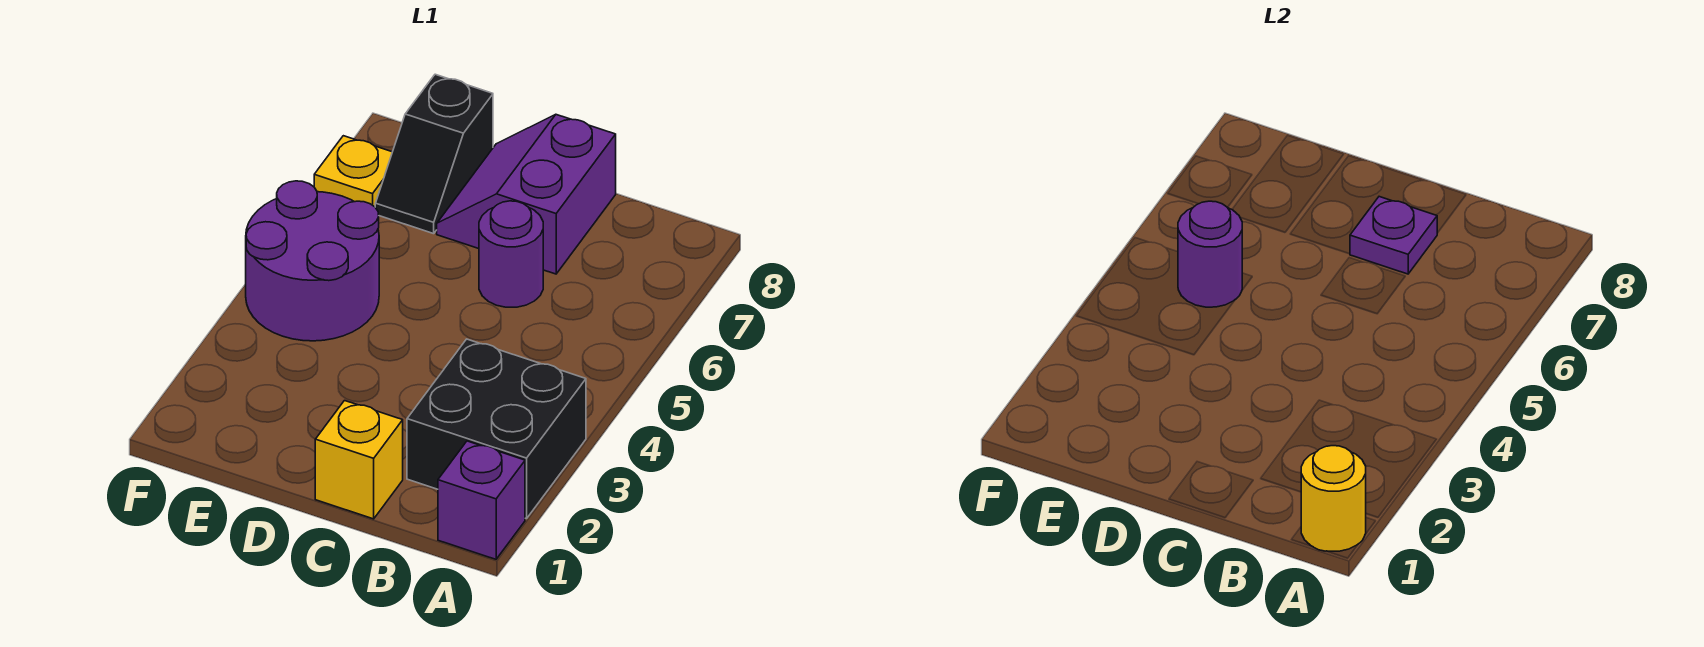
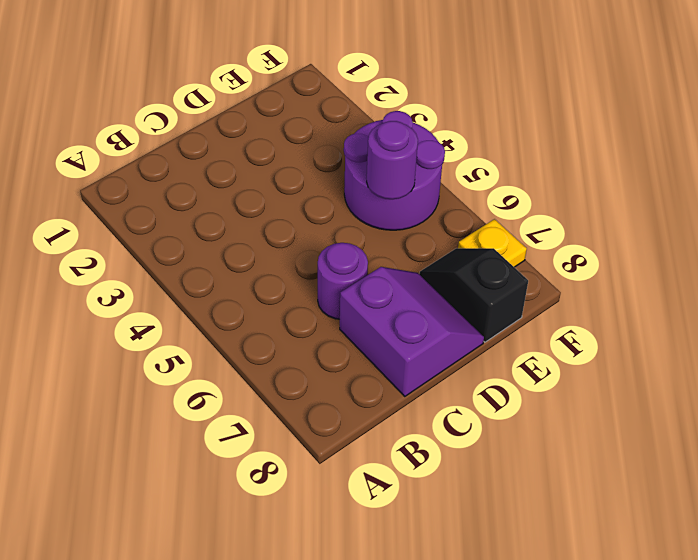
none -> purple 1x1 brick [438,441,525,559]
none -> black 2x2 brick [407,339,586,519]

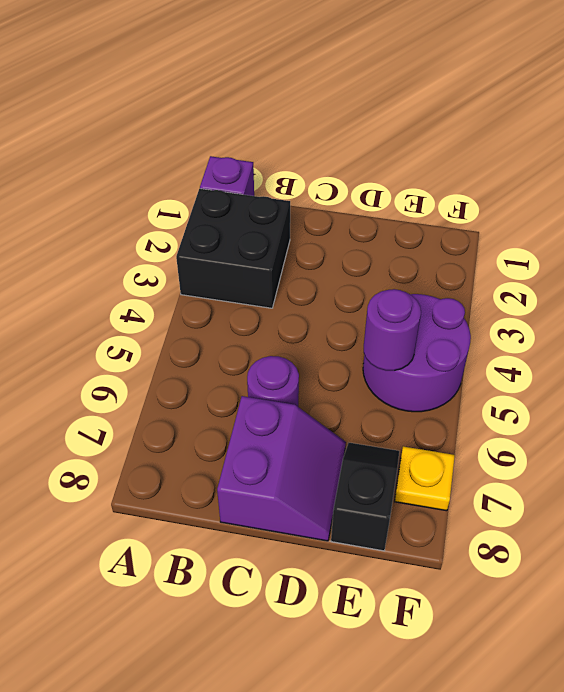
none -> yellow 1x1 brick [315,401,403,519]
none -> yellow 1x1 round brick [1301,446,1366,551]

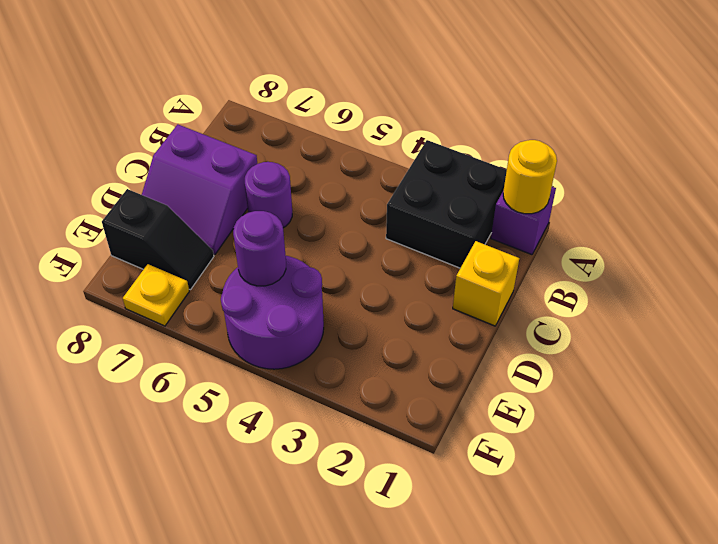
none -> purple 1x1 plate [1350,197,1437,274]

